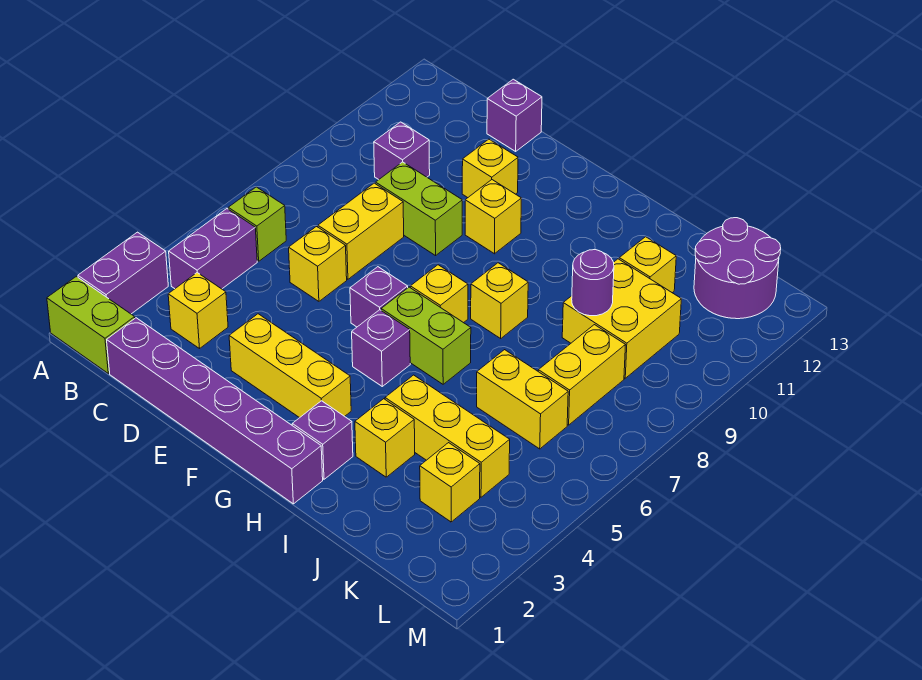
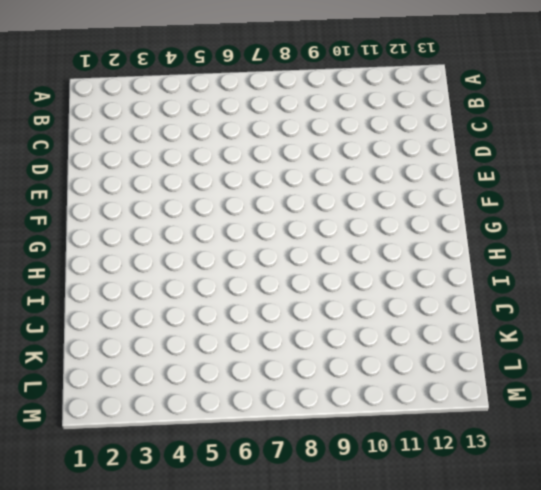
none -> lime 1x2 brick [47,276,135,373]
none -> purple 1x2 brick [78,232,168,314]
none -> purple 1x2 brick [169,209,257,289]

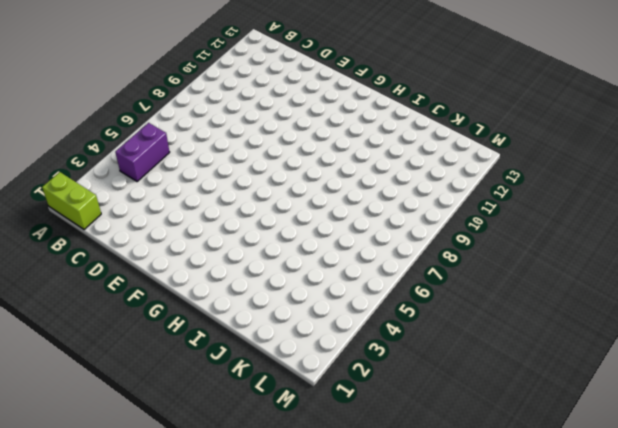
none -> purple 1x2 brick [78,232,168,314]
none -> lime 1x1 brick [228,187,286,261]
none -> purple 1x6 brick [107,318,323,504]

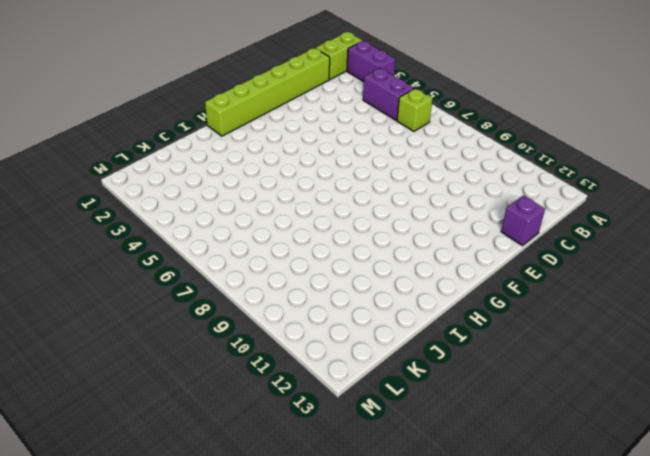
lime 1x6 brick [205,48,330,136] -> purple 1x6 brick [107,318,323,504]
none -> yellow 1x1 brick [168,273,228,349]
none -> purple 1x1 brick [374,122,430,180]
none -> yellow 1x1 brick [289,227,347,301]

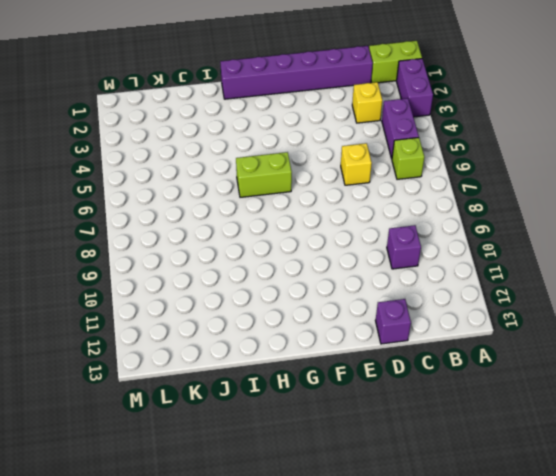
none -> yellow 1x2 brick [318,183,404,279]
none -> lime 1x2 brick [376,162,462,256]
none -> yellow 1x3 brick [229,314,351,418]

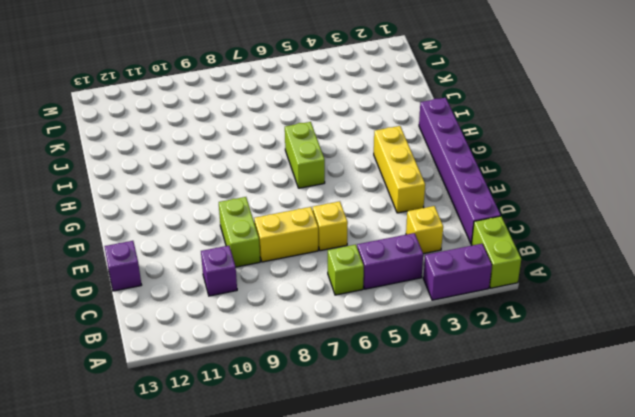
none -> yellow 1x1 brick [462,139,518,198]
none -> purple 1x1 brick [350,267,408,327]
none -> yellow 1x1 brick [465,180,521,254]

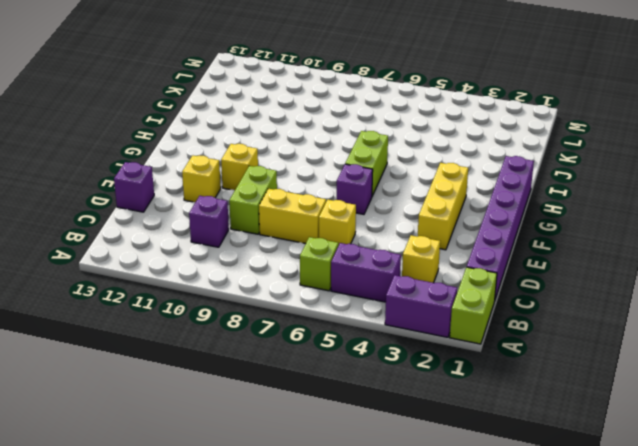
none -> purple 1x1 brick [352,310,410,386]
none -> yellow 1x1 brick [410,265,468,323]
none -> purple 1x1 brick [292,401,353,479]

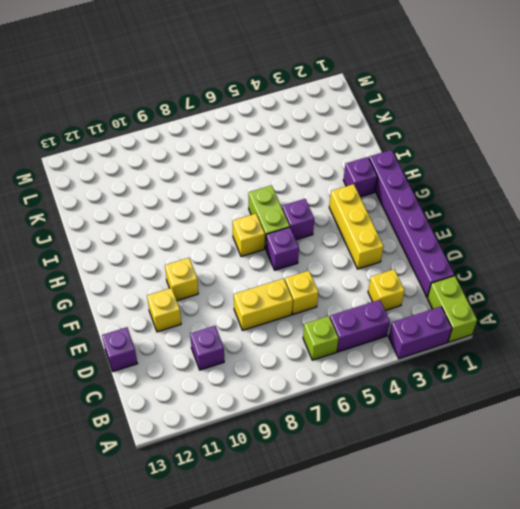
none -> lime 1x2 brick [376,162,462,256]
none -> yellow 1x1 brick [471,263,528,338]
none -> yellow 1x1 brick [355,399,415,477]

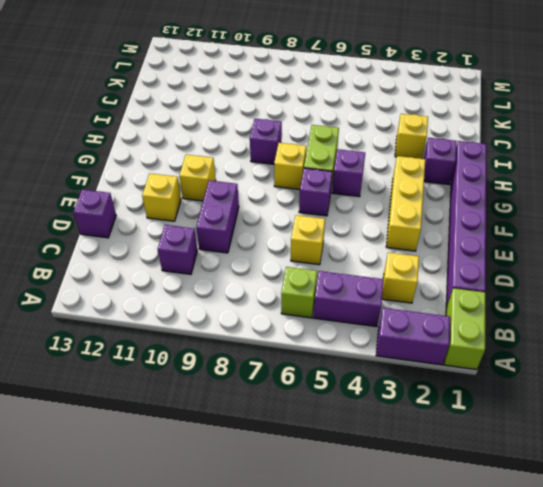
purple 1x2 brick [196,180,239,253] -> lime 1x2 brick [376,162,462,256]
purple 1x1 brick [250,119,282,164] -> yellow 1x1 brick [471,263,528,338]
none -> yellow 1x2 brick [318,183,404,279]
none -> yellow 1x3 brick [385,375,510,497]
none -> yellow 1x2 brick [477,350,568,449]

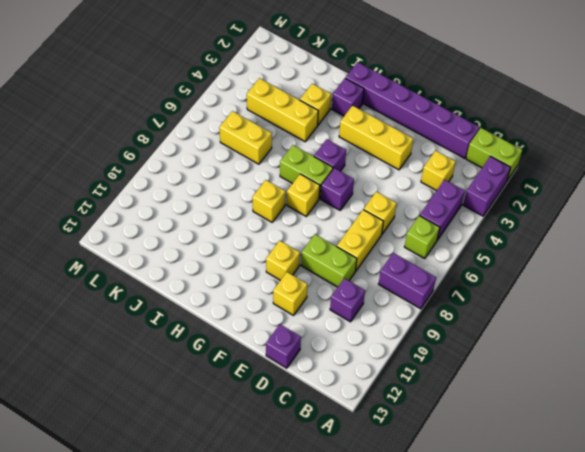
purple 1x2 brick [379,253,436,309] -> none
none -> yellow 2x2 brick [562,259,681,378]
none -> yellow 1x1 brick [619,237,676,293]
none -> yellow 1x1 brick [420,443,480,522]

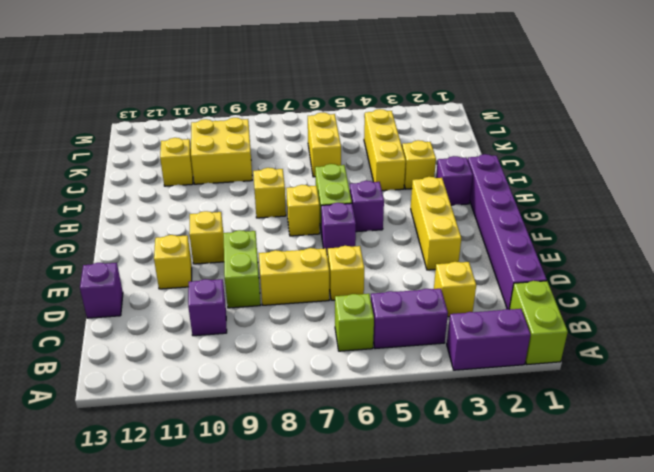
none -> yellow 1x1 brick [420,443,480,522]
none -> yellow 1x2 brick [538,325,625,425]
none -> purple 2x2 round brick [694,218,781,319]

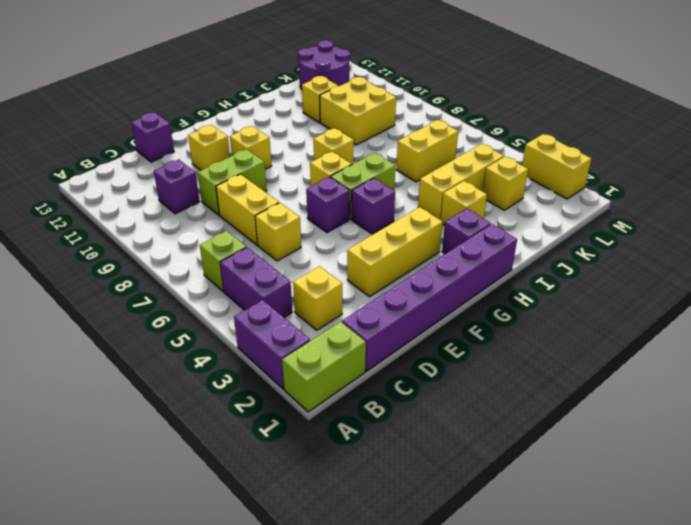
yellow 1x2 brick [522,134,591,199] -> yellow 1x2 brick moved to [538,325,625,425]
none -> purple 1x1 round brick [572,250,614,316]

